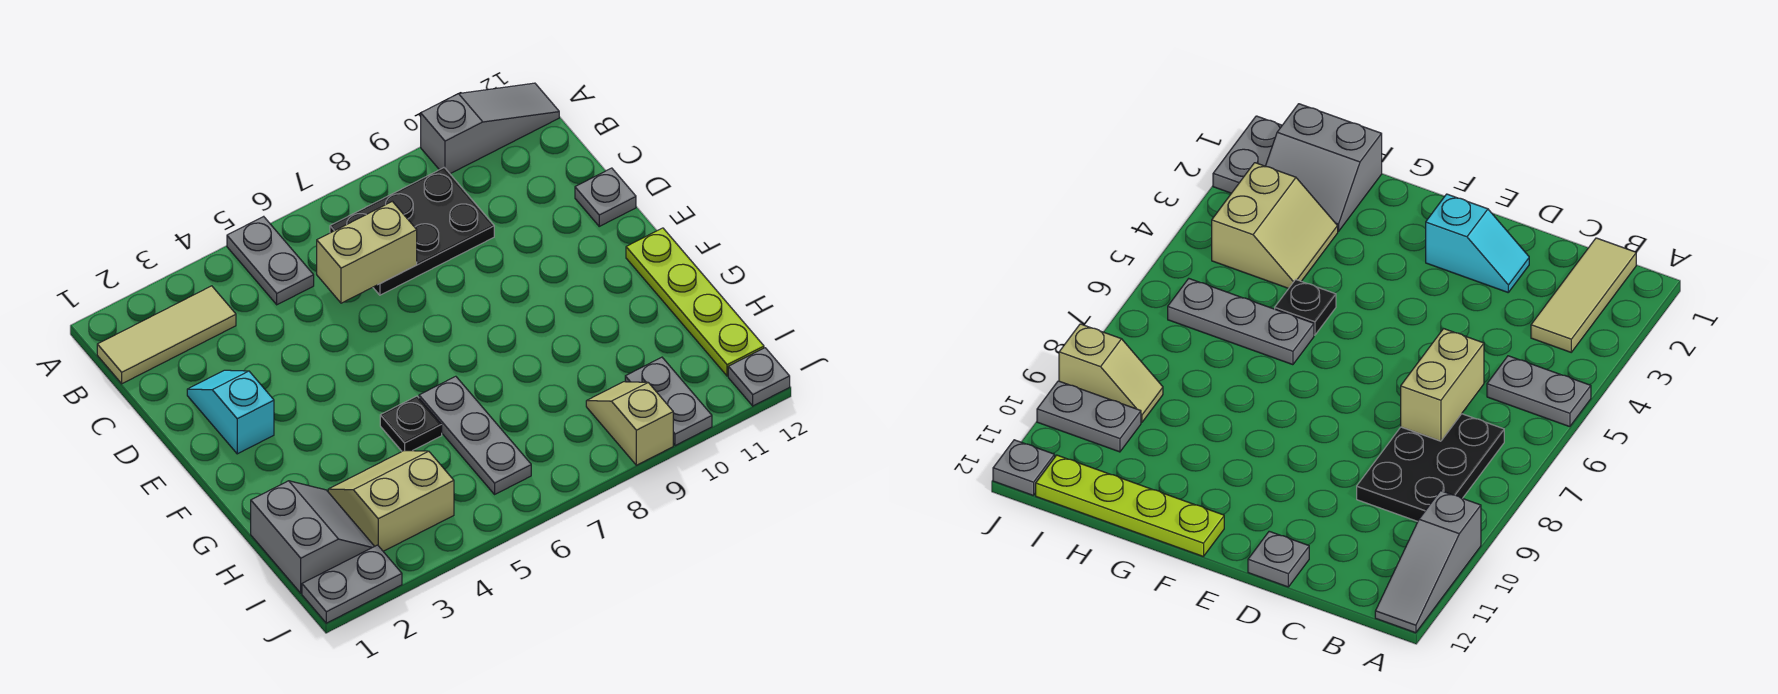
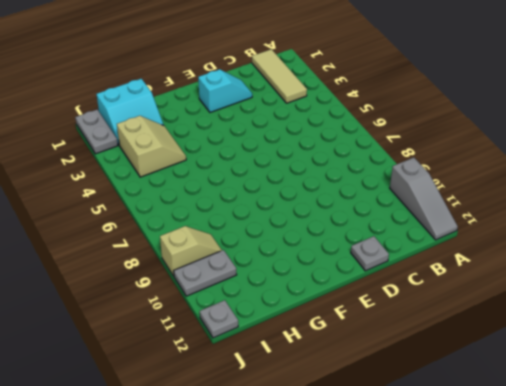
cyan 2x2 slope [96,79,164,145] -> grey 2x2 slope [251,481,374,593]
none -> grey 1x2 plate [227,216,314,305]
none -> black 2x3 plate [330,168,494,295]
none -> lime 1x4 plate [626,228,764,376]

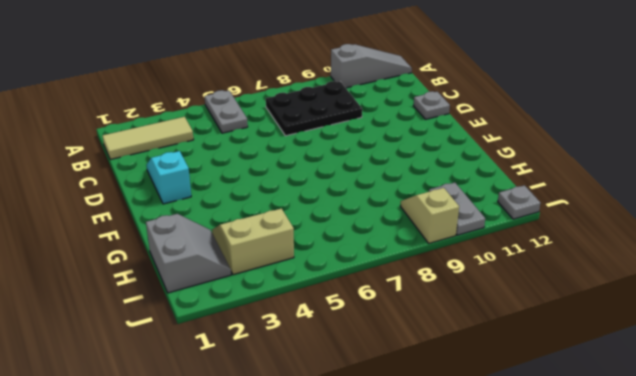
none -> lime 1x4 plate [626,228,764,376]
none -> black 1x1 plate [380,396,442,451]
none -> grey 1x3 plate [419,376,531,494]

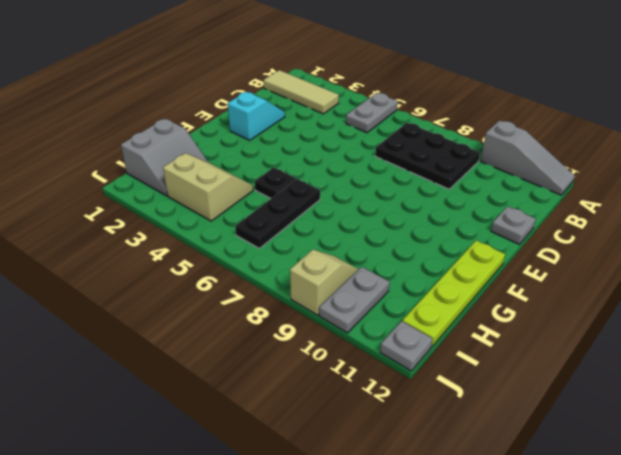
black 1x3 plate [235,179,320,248] -> grey 1x3 plate [419,376,531,494]
none -> grey 1x2 plate [302,545,402,623]
none -> tan 1x2 brick [317,201,417,303]

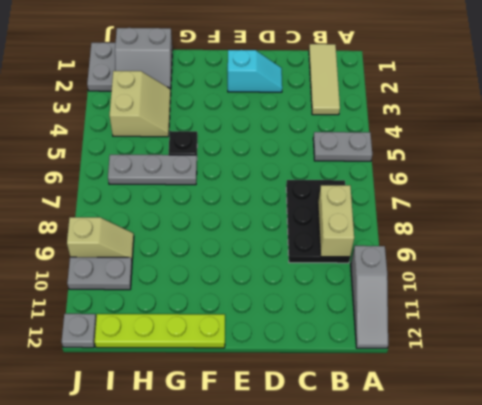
tan 1x2 brick [318,185,354,257] -> tan 1x2 brick moved to [317,201,417,303]
none -> grey 1x1 plate [575,168,636,226]

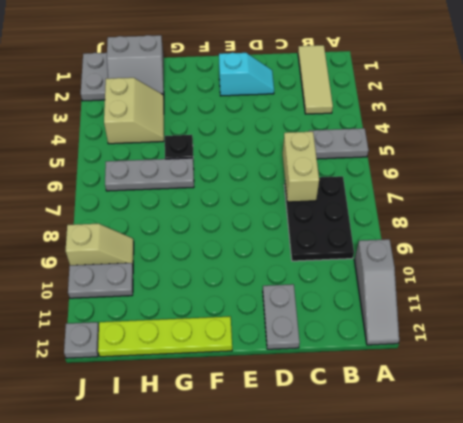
grey 1x2 plate [263,284,300,349] -> grey 1x1 plate [575,168,636,226]

